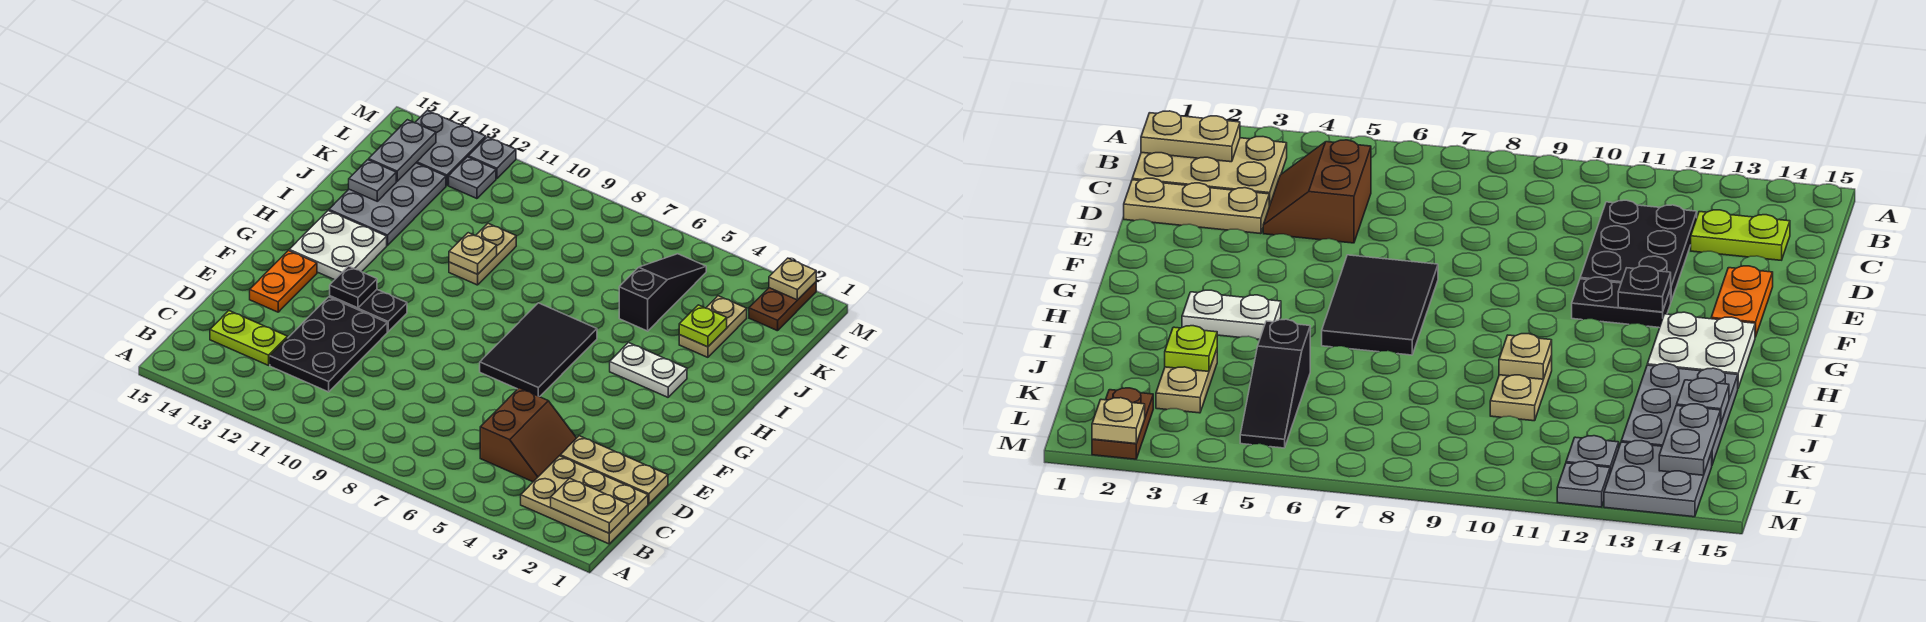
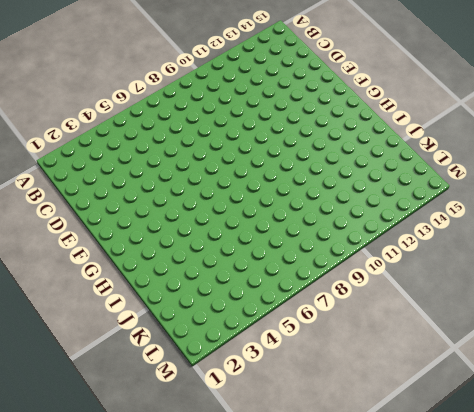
none -> tan 2x3 plate [521,456,648,544]
none -> brown 2x2 slope [480,388,576,482]
none -> black 2x3 plate [270,297,387,392]

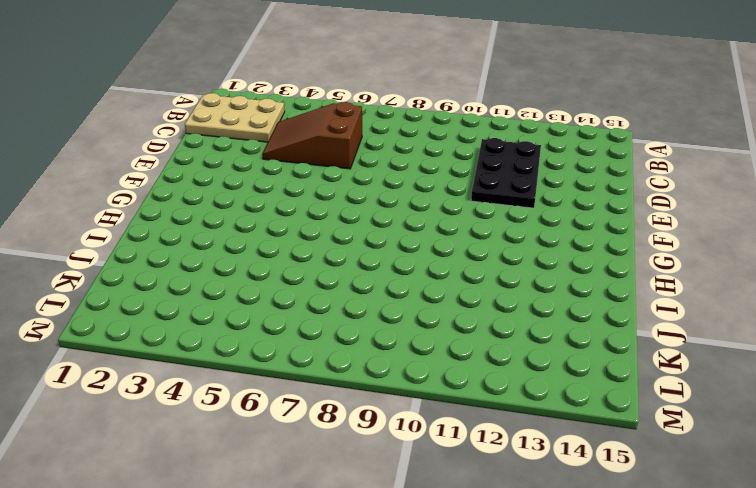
brown 2x3 slope [262,102,362,169] -> brown 2x2 slope [480,388,576,482]
none -> lime 1x2 plate [210,311,287,365]
none -> tan 1x3 plate [560,436,668,504]
none -> orange 1x2 plate [250,251,317,312]

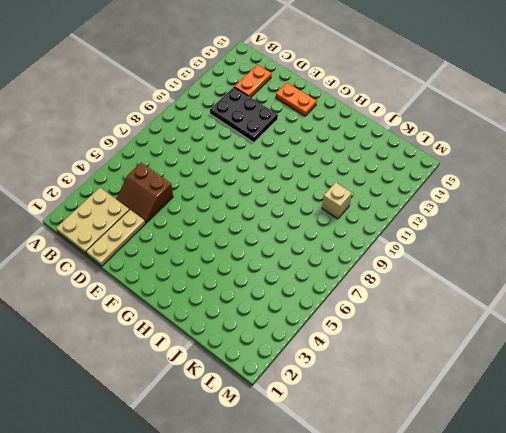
orange 1x2 plate [235,65,272,97] -> lime 1x2 plate [210,311,287,365]
tan 1x1 brick [322,182,352,219] -> none
none -> black 2x3 tile [480,303,597,397]
none -> black 1x2 plate [330,290,407,332]
none -> white 2x2 plate [289,211,387,280]

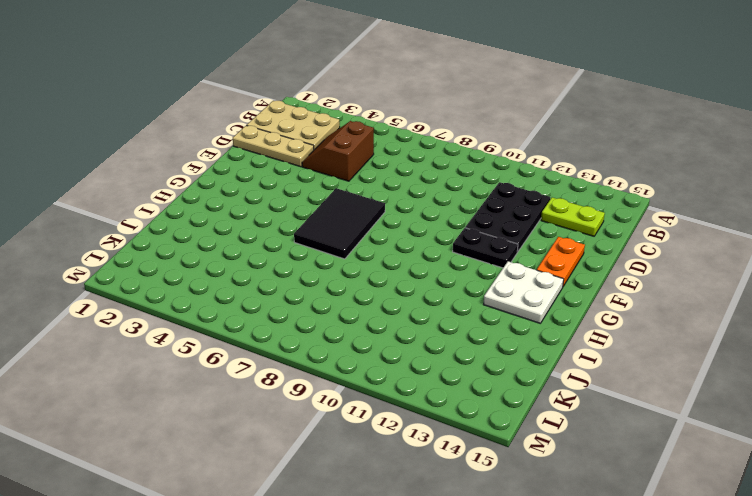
none -> white 1x2 plate [610,343,687,397]
none -> tan 1x2 plate [449,223,516,285]
none -> grey 2x3 plate [329,163,446,245]

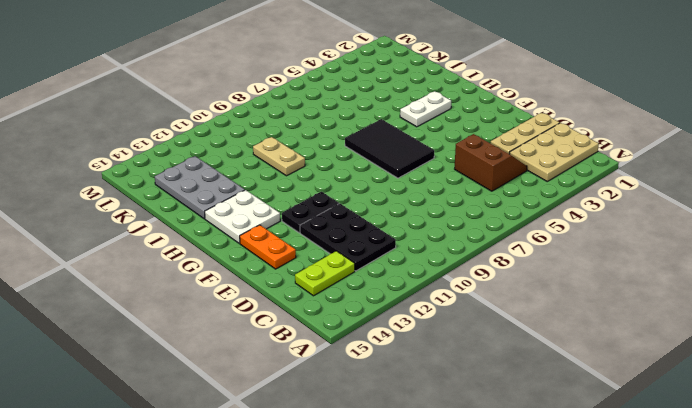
none -> tan 1x2 plate [679,296,747,357]
none -> black 1x3 slope [619,254,706,331]
none -> brown 1x2 plate [749,282,816,331]

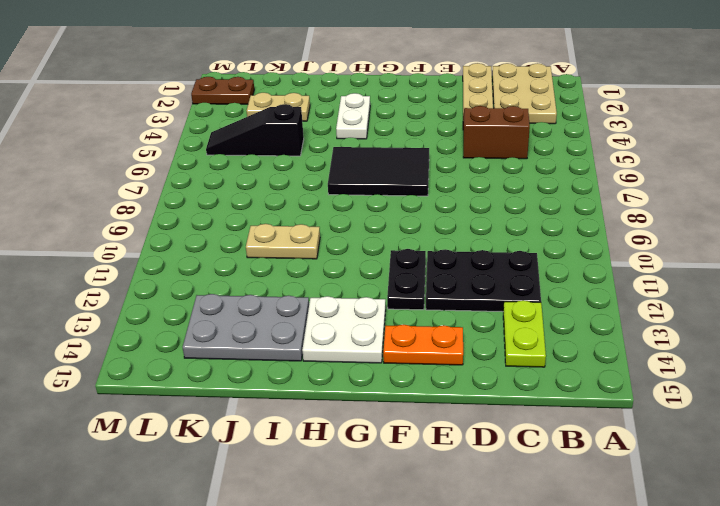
none -> grey 1x1 plate [449,157,496,199]
none -> grey 2x2 plate [415,110,486,185]
none -> grey 1x1 plate [468,137,516,179]

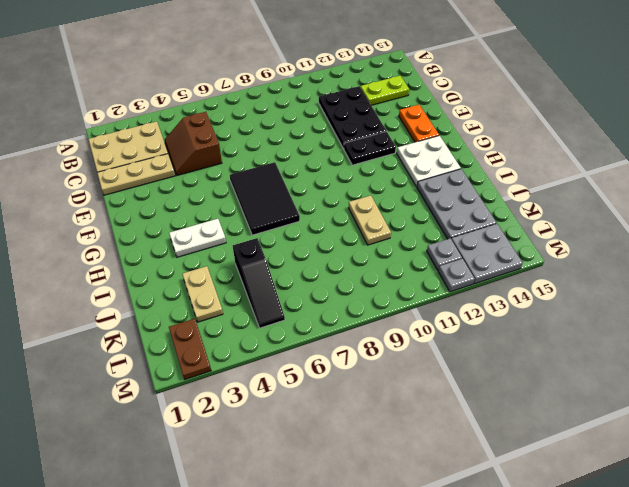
none -> tan 1x2 plate [551,478,628,533]
none -> black 1x1 plate [330,266,377,308]
none -> tan 1x1 plate [449,233,497,274]

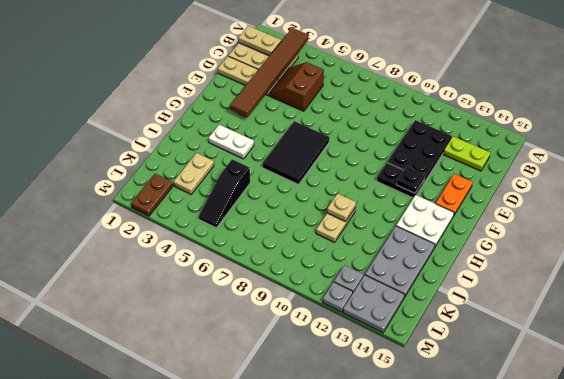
brown 1x6 tile [230,28,308,117] -> none
none -> lime 1x1 plate [679,305,727,347]
none -> grey 1x1 plate [349,160,396,201]
none -> grey 1x2 plate [369,120,436,181]

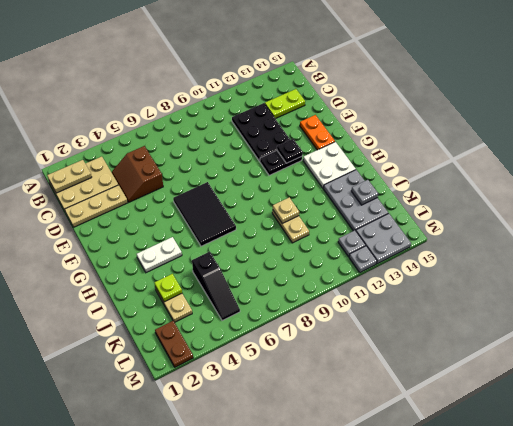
none -> grey 1x2 plate [369,120,436,181]
none -> tan 1x1 plate [769,258,816,300]

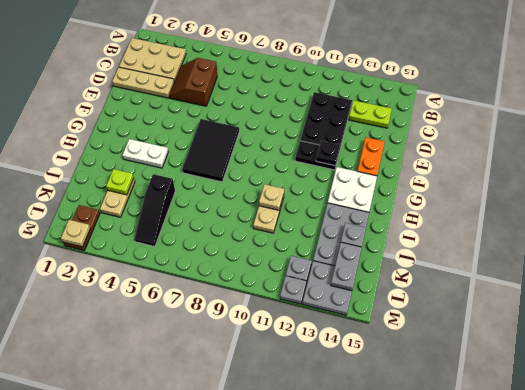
none -> tan 1x2 plate [551,478,628,533]

